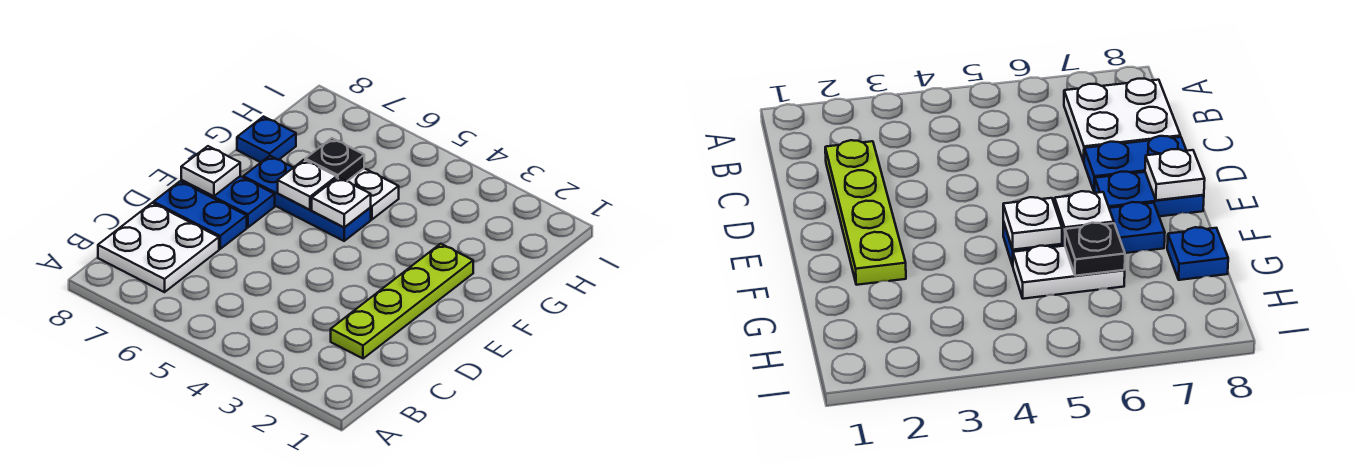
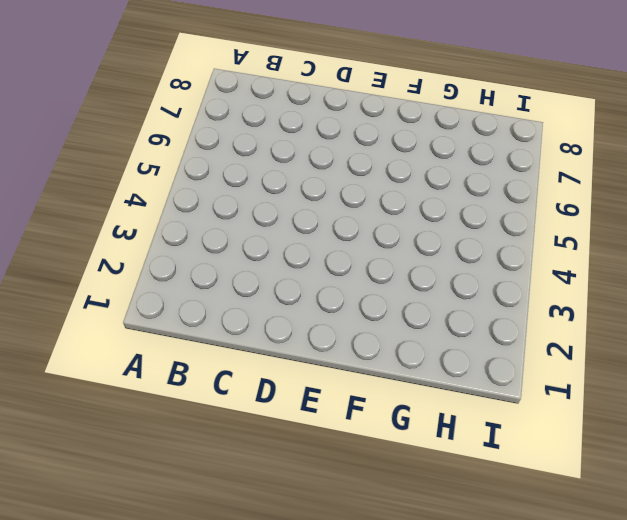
none -> white 2x2 plate [98,203,219,292]
none -> lime 1x4 plate [331,244,473,359]

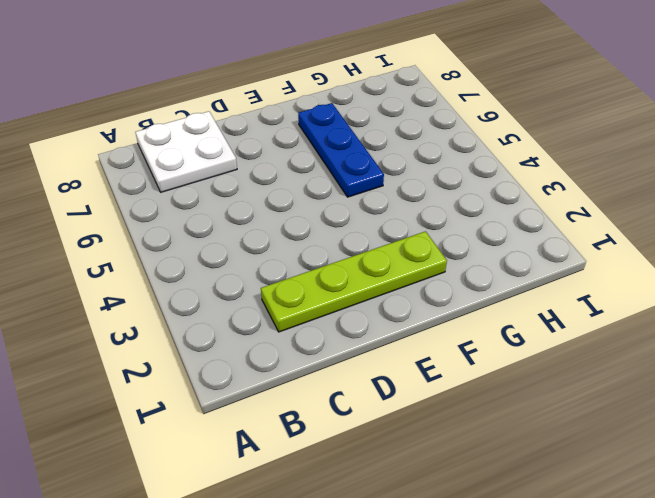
none -> blue 1x2 plate [154,181,247,249]
none -> blue 1x2 plate [181,176,275,227]

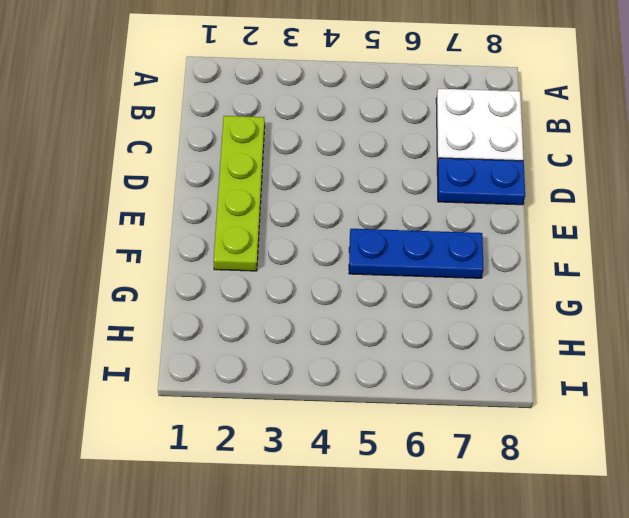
none -> blue 1x2 plate [181,176,275,227]
none -> white 1x2 plate [348,168,399,219]

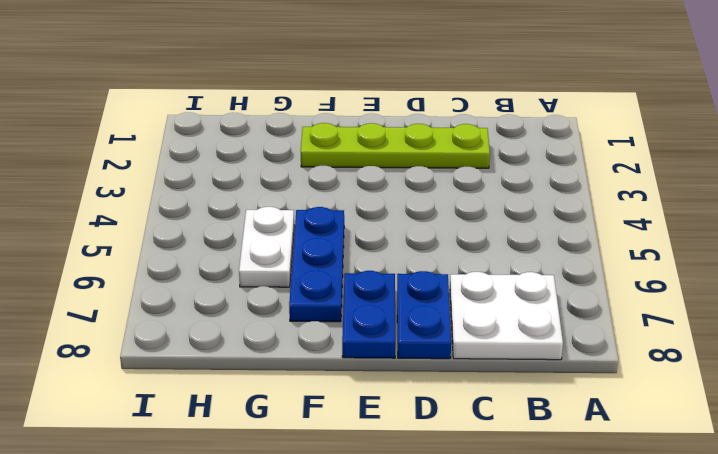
none -> blue 1x1 plate [237,117,296,162]
none -> white 1x1 plate [181,146,240,196]

